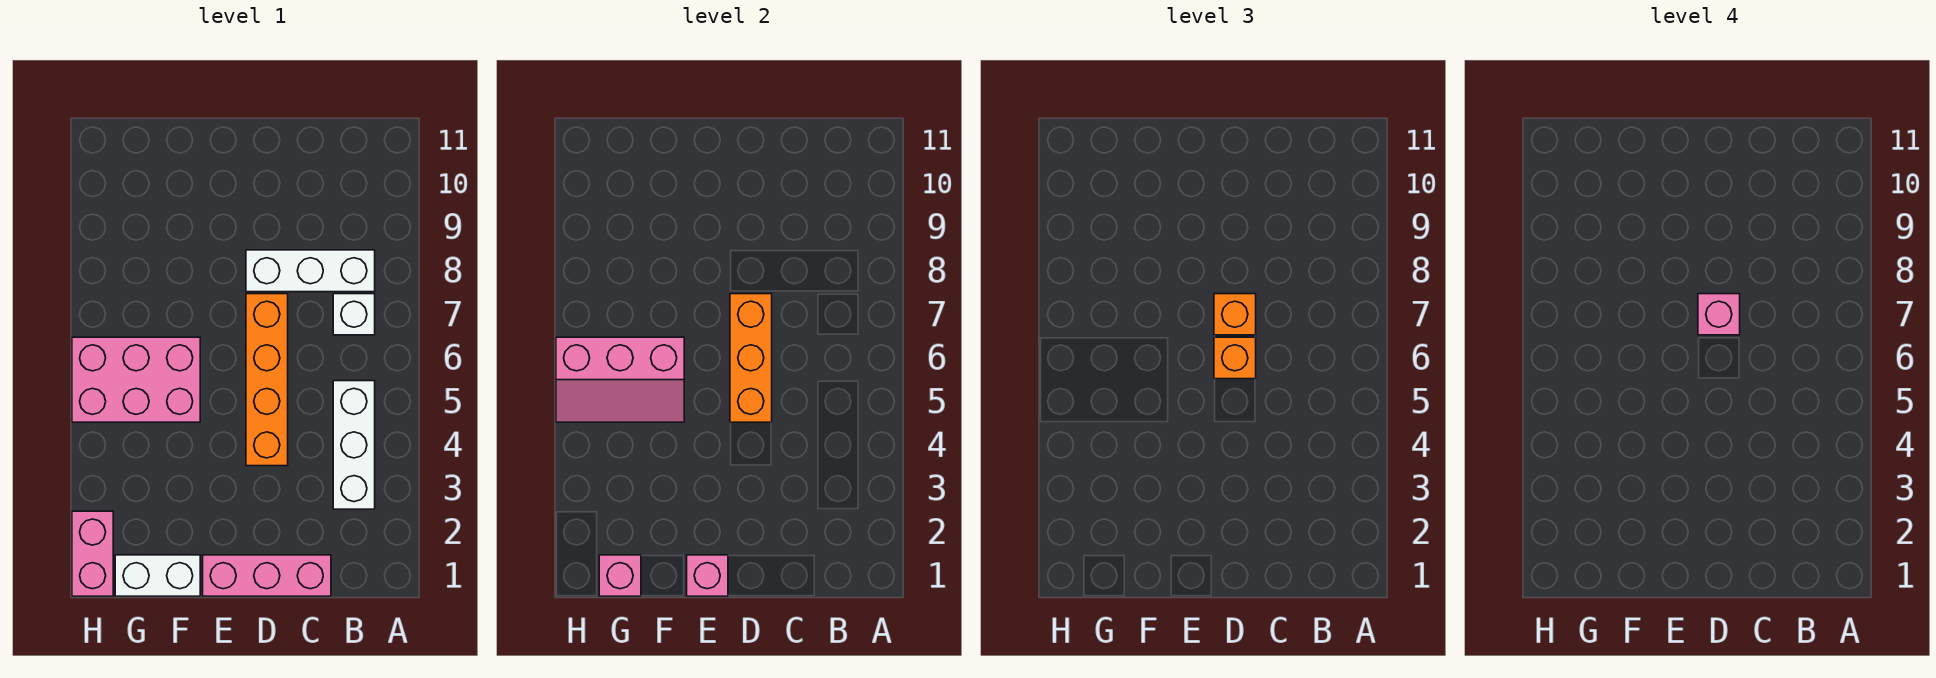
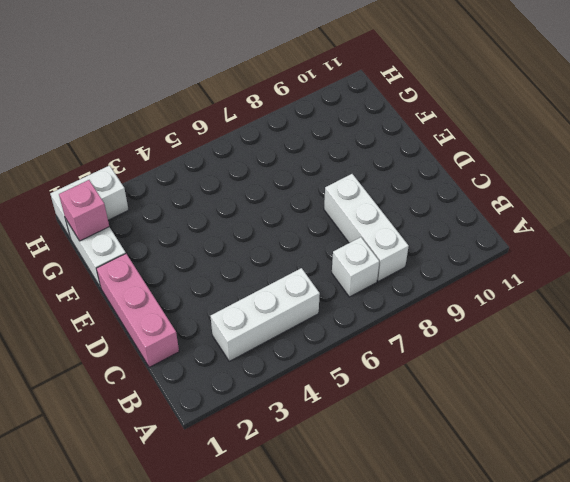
white 1x2 brick [50,166,129,239] -> pink 1x2 brick [72,511,113,596]
none -> orange 1x4 brick [246,294,288,466]
none -> pink 2x3 brick [72,337,200,422]
none -> orange 1x3 brick [730,294,772,422]

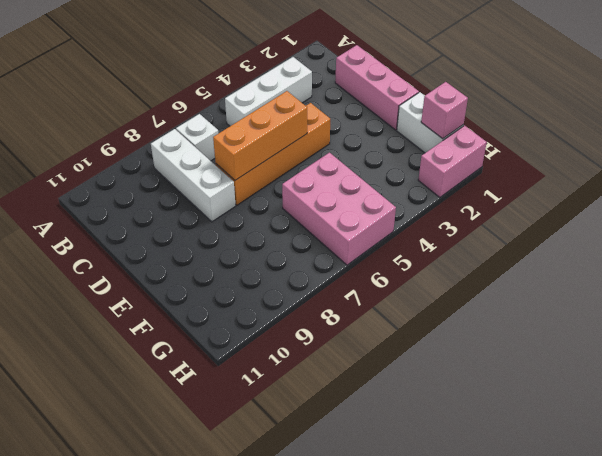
none -> pink 1x1 brick [687,555,728,596]
none -> pink 2x3 slope [556,337,684,422]
none -> orange 1x1 brick [1214,337,1256,379]

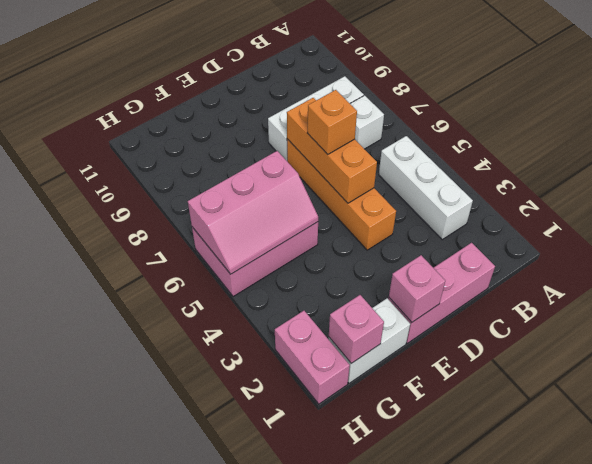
none -> orange 1x1 brick [1214,294,1256,335]
none -> pink 1x1 brick [1698,294,1740,335]

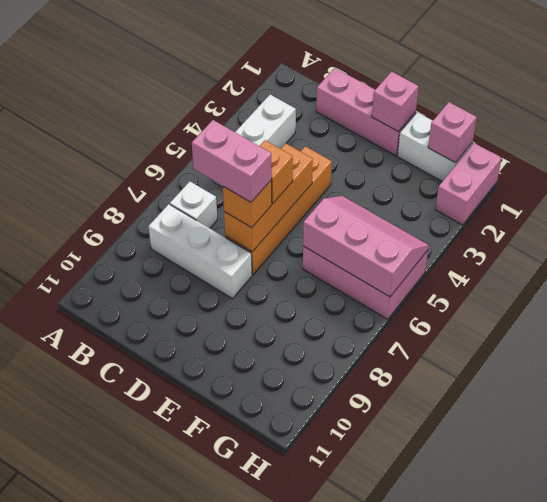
pink 1x2 brick [192,120,272,202] -> pink 1x1 brick [1698,294,1740,335]

